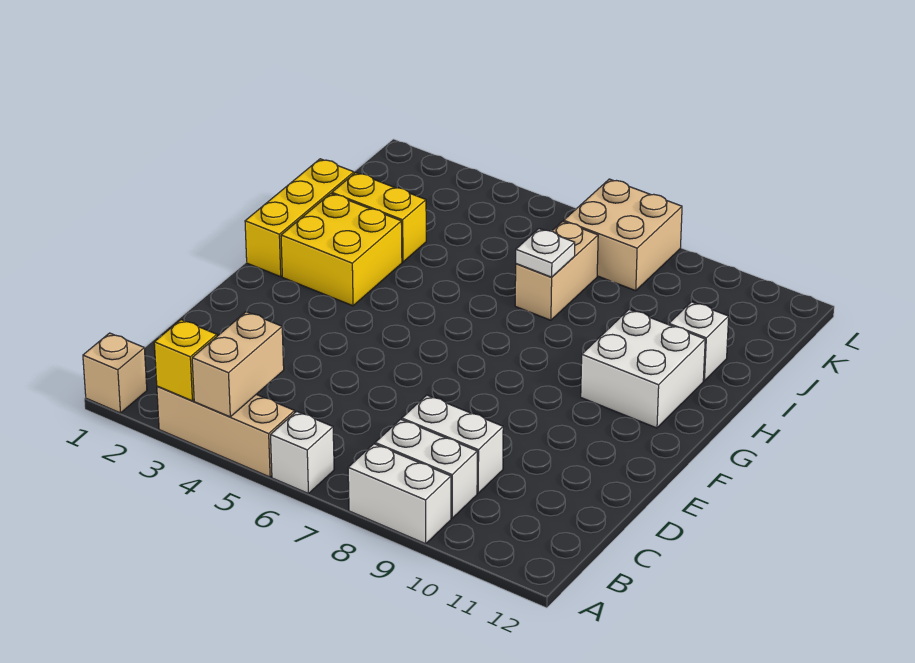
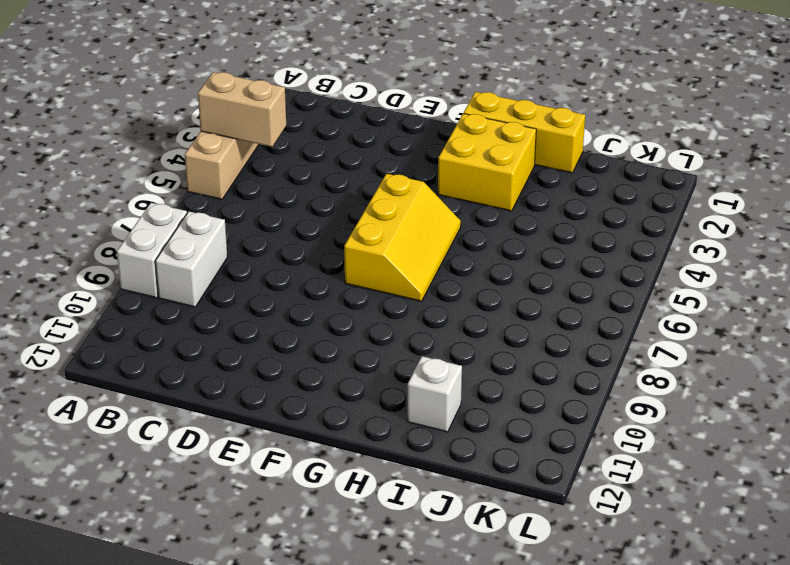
yellow 2x3 slope [344,174,461,301] -> none
none -> tan 1x1 brick [83,333,147,413]
none -> white 1x1 brick [271,411,334,493]
none -> white 1x2 brick [402,395,503,493]

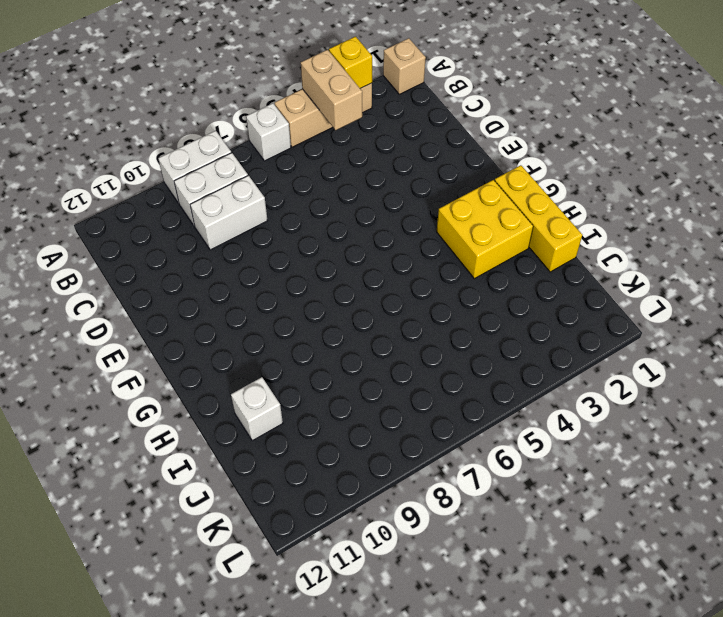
none -> white 2x2 brick [581,310,705,428]
none -> yellow 1x2 brick [332,173,426,262]
none -> tan 1x2 brick [515,221,598,320]

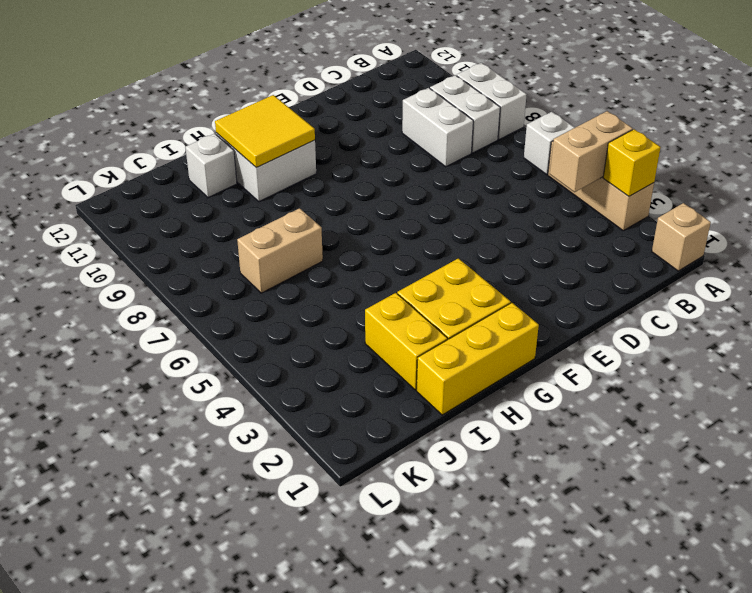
yellow 2x2 tile [215,95,315,168] -> none
none -> tan 2x2 brick [564,179,682,291]
none -> white 1x1 plate [516,229,575,277]

